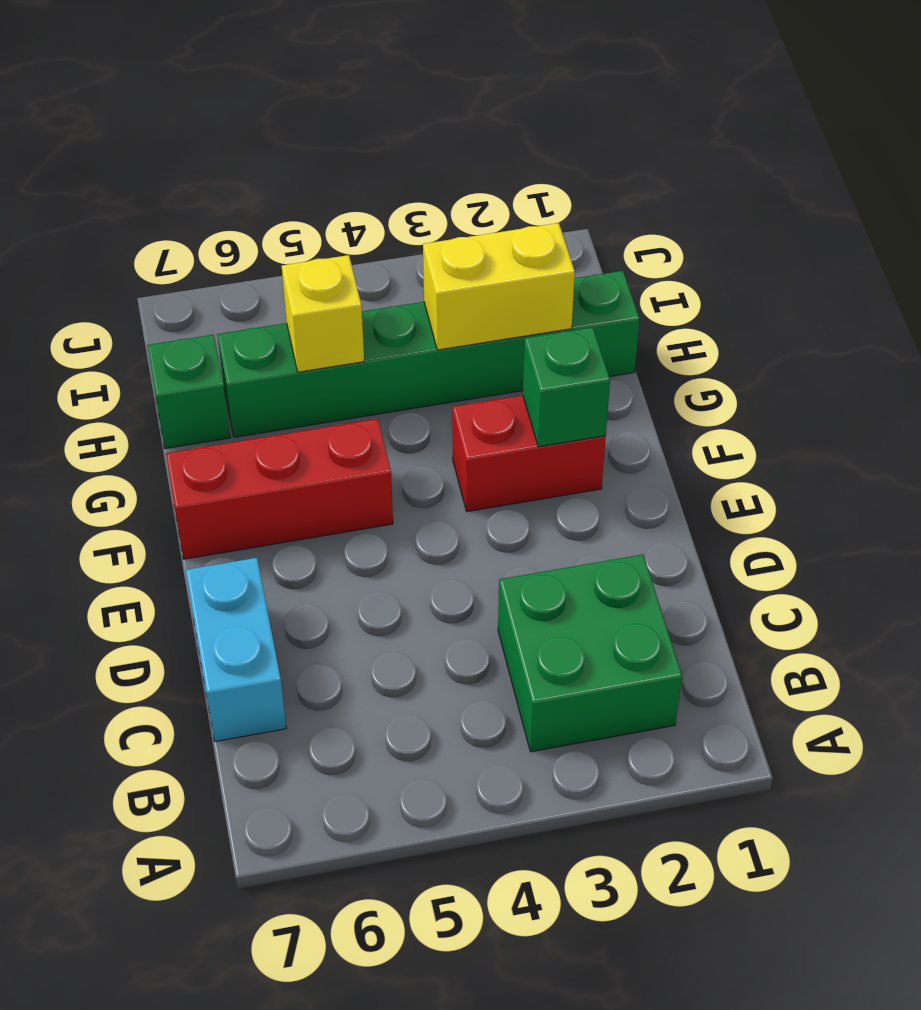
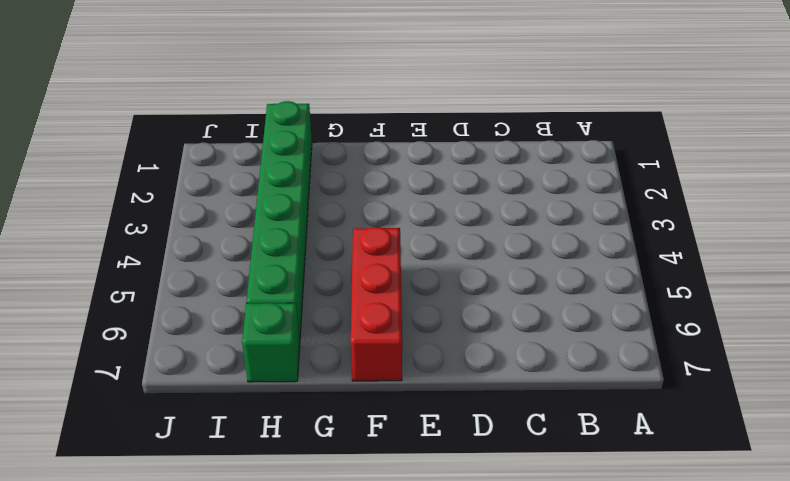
none -> green 2x2 brick [498,555,682,752]
none -> cyan 1x2 brick [186,558,286,741]

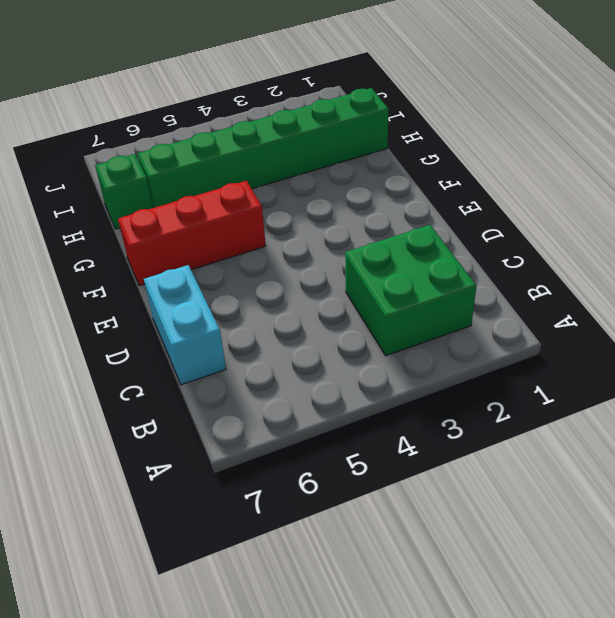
none -> red 1x2 brick [452,395,606,512]
none -> green 1x1 brick [523,327,610,447]

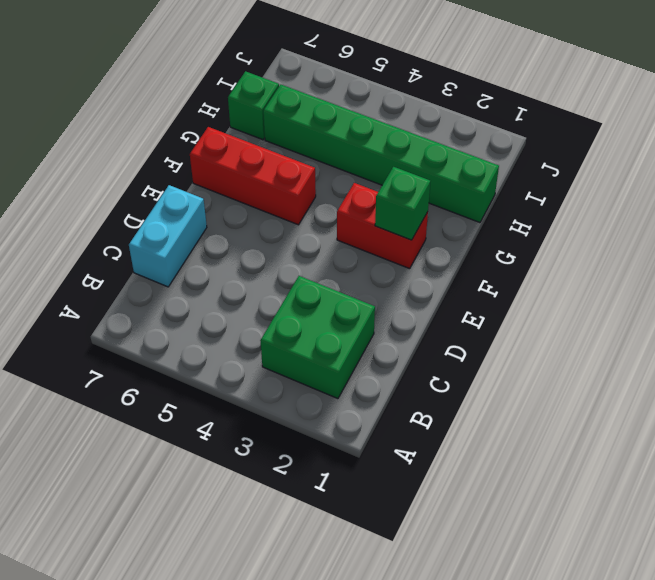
none -> yellow 1x2 brick [423,223,575,350]
none -> yellow 1x1 brick [282,255,364,372]

